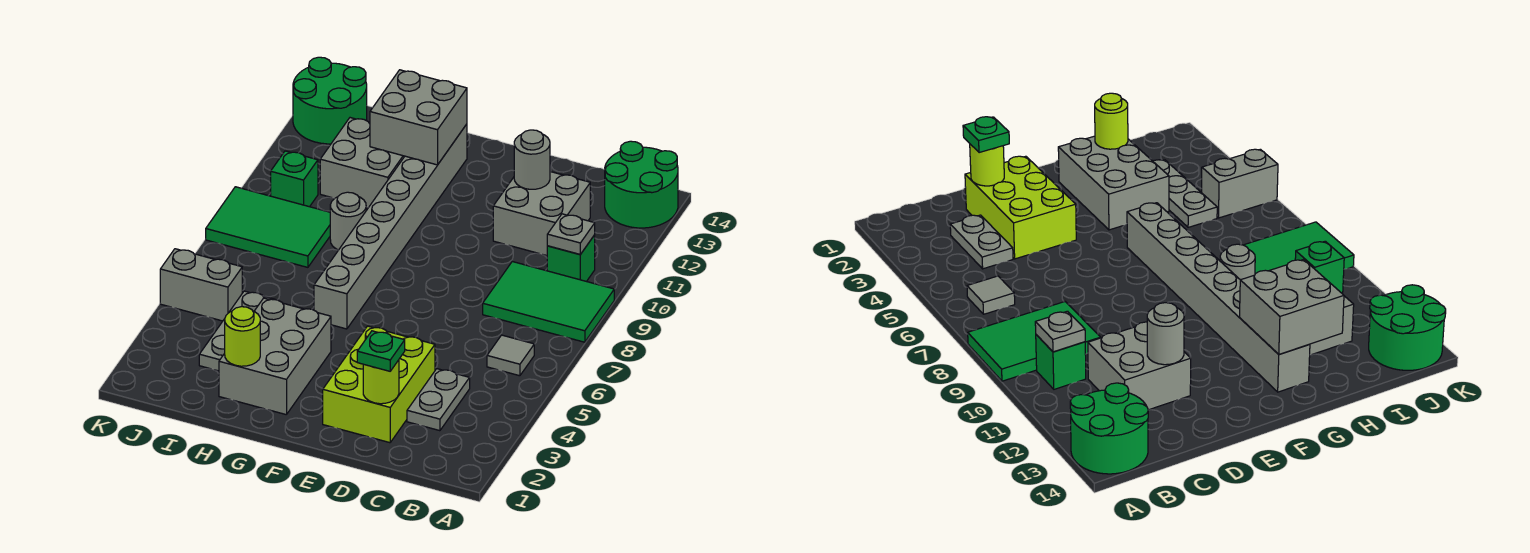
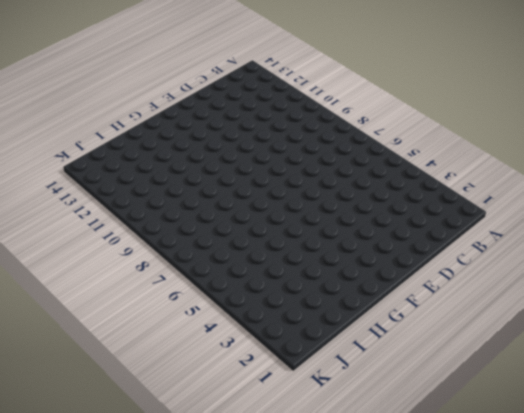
none -> green 2x3 tile [483,262,614,342]
none -> green 2x2 round brick [605,141,678,228]
none -> grey 1x1 tile [487,335,534,376]

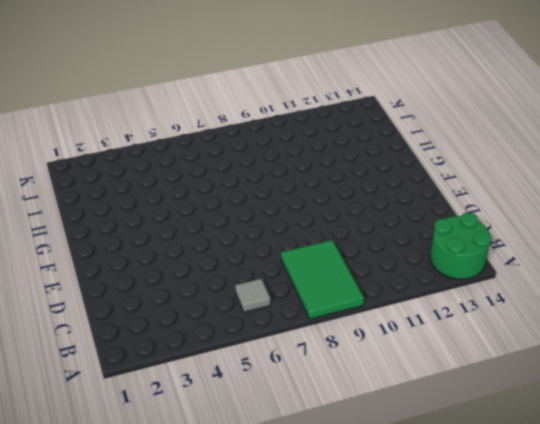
none -> green 1x1 brick [547,235,595,281]
none -> grey 1x2 plate [407,369,470,431]
none -> grey 2x2 brick [493,172,590,256]

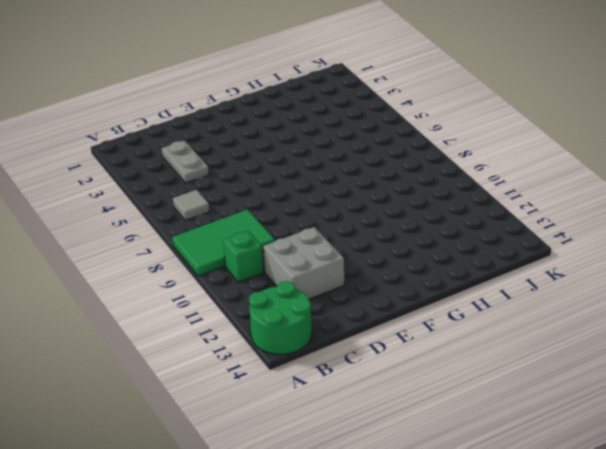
none -> lime 2x3 brick [323,326,435,443]
none -> grey 2x3 brick [219,298,331,415]
none -> grey 1x8 brick [314,124,467,329]

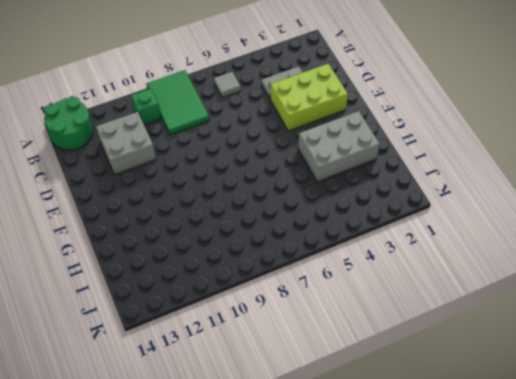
none -> grey 1x8 brick [314,124,467,329]
none -> grey 1x1 round brick [330,192,366,250]
none -> grey 2x2 brick [320,118,405,207]

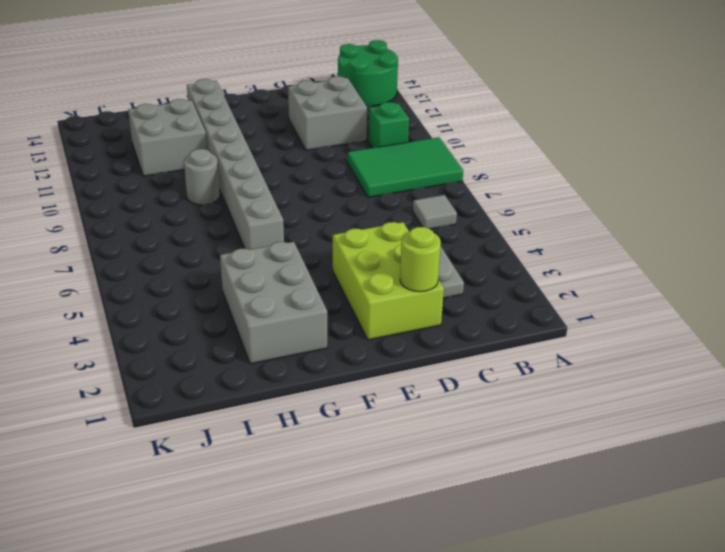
none -> grey 1x3 plate [199,291,275,371]
none -> green 2x3 tile [206,187,330,267]
none -> grey 1x2 brick [160,249,242,321]

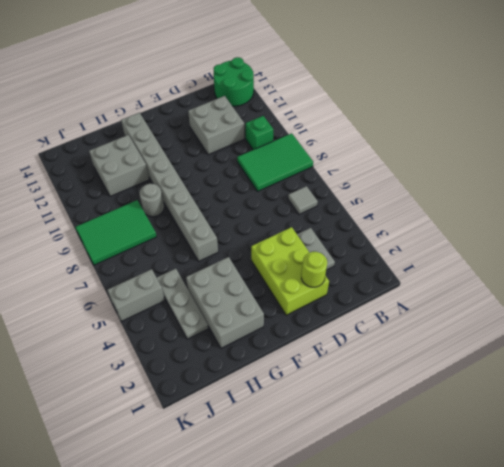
none -> green 1x1 brick [271,151,318,207]
none -> green 2x2 round brick [293,57,367,144]
none -> grey 1x1 plate [547,214,595,254]

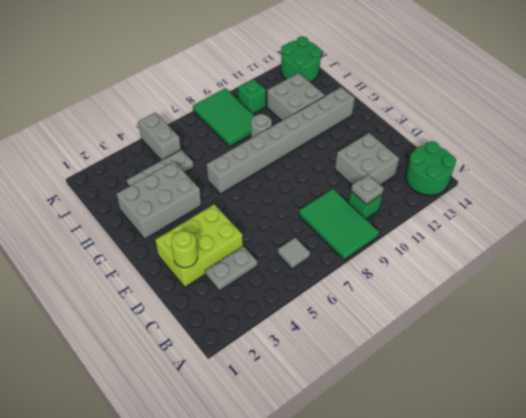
none -> grey 1x1 round brick [514,130,550,189]
none -> grey 2x2 brick [370,70,467,165]
none -> lime 1x1 round brick [225,307,260,366]

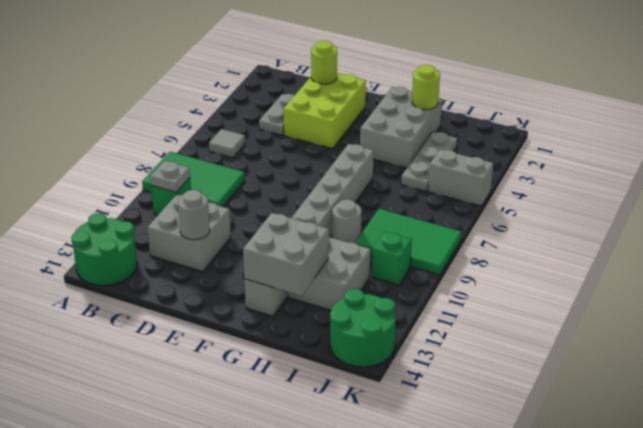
none -> green 1x1 plate [357,331,405,371]

